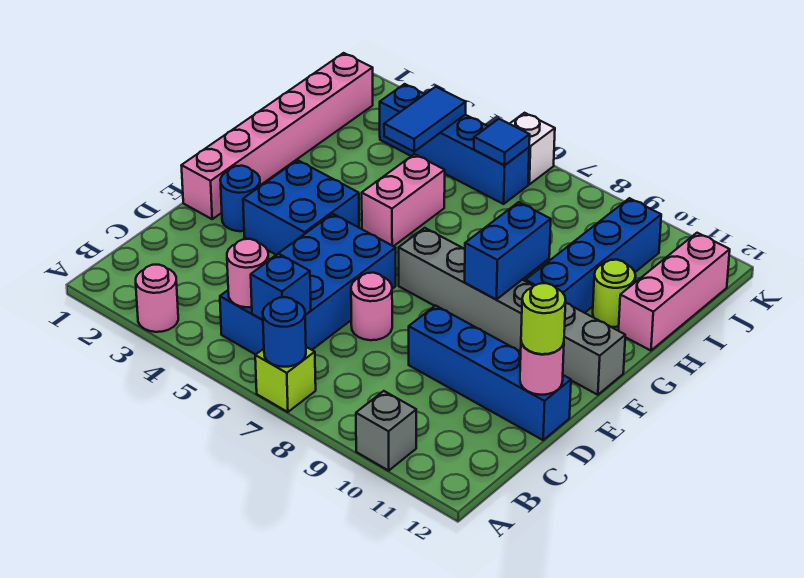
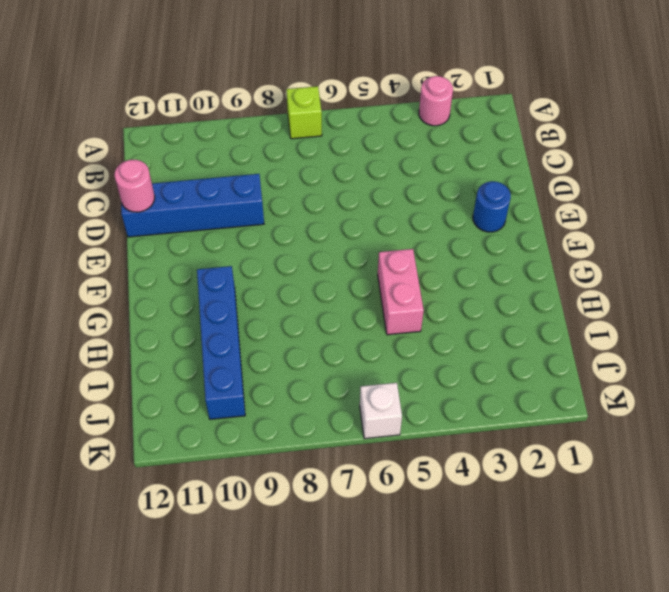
none -> grey 1x1 brick [356,391,416,471]
none -> blue 2x4 brick [220,214,396,355]
none -> pink 1x1 round brick [351,273,392,340]

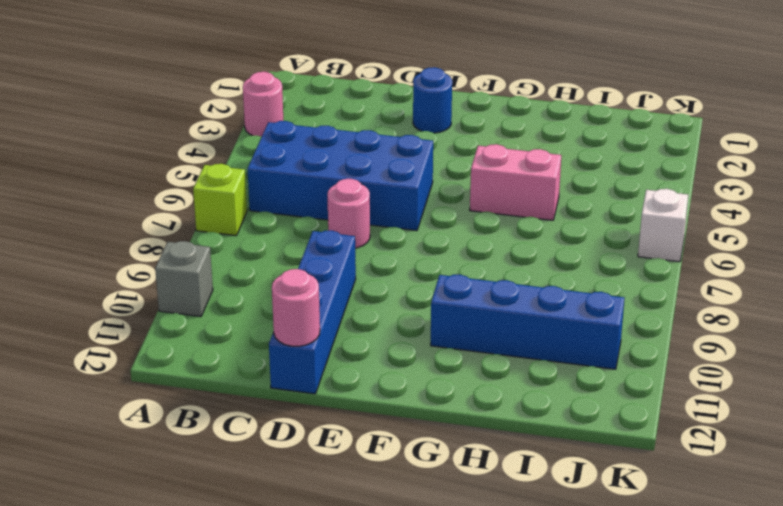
none -> pink 1x6 brick [181,53,373,219]
none -> blue 2x2 brick [243,160,359,255]
none -> grey 1x6 brick [399,228,625,395]

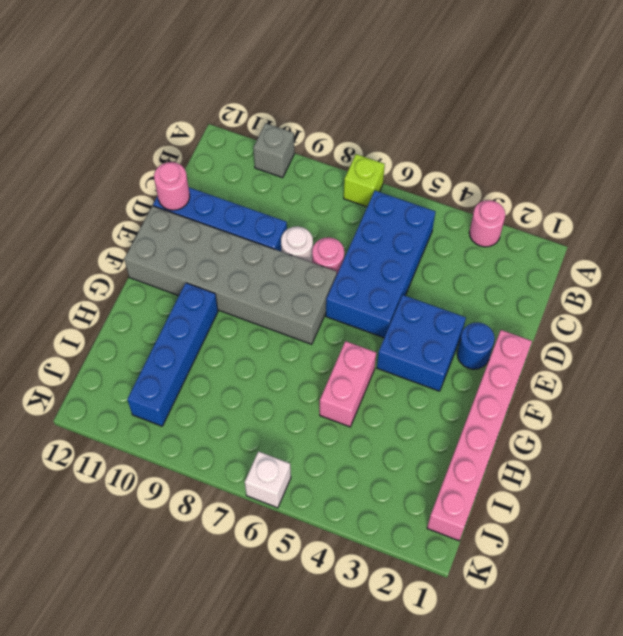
white 1x1 round brick [281,226,313,262] -> none
grey 2x6 brick [124,206,337,344] -> grey 1x6 brick [399,228,625,395]
none -> lime 1x1 round brick [593,260,635,327]
none -> pink 1x3 brick [618,233,730,351]
none -> blue 1x4 brick [380,84,529,204]

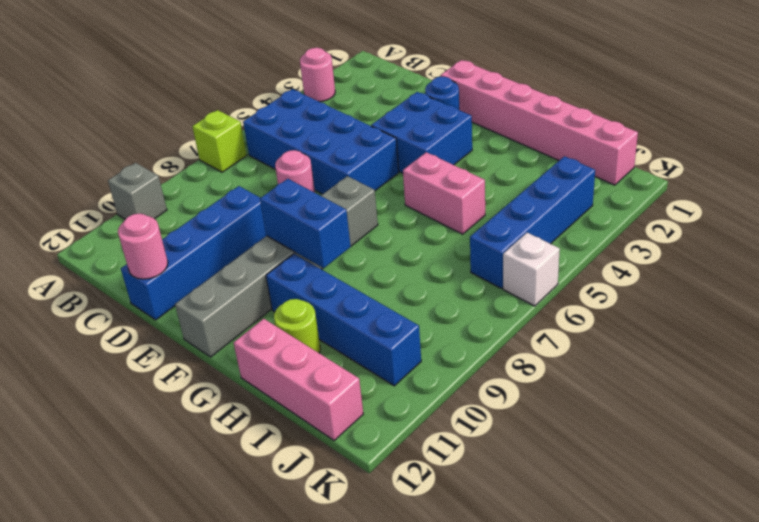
none -> blue 1x1 round brick [263,297,306,367]
none -> pink 1x1 round brick [227,239,269,307]
none -> blue 1x1 brick [251,254,311,320]

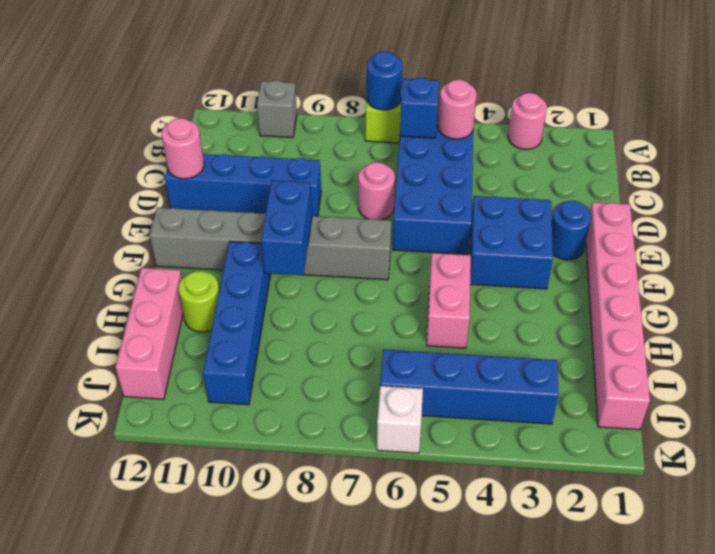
none -> blue 1x2 tile [384,87,466,152]
none -> blue 1x1 tile [474,119,530,165]
none -> lime 1x1 round brick [521,283,566,354]

